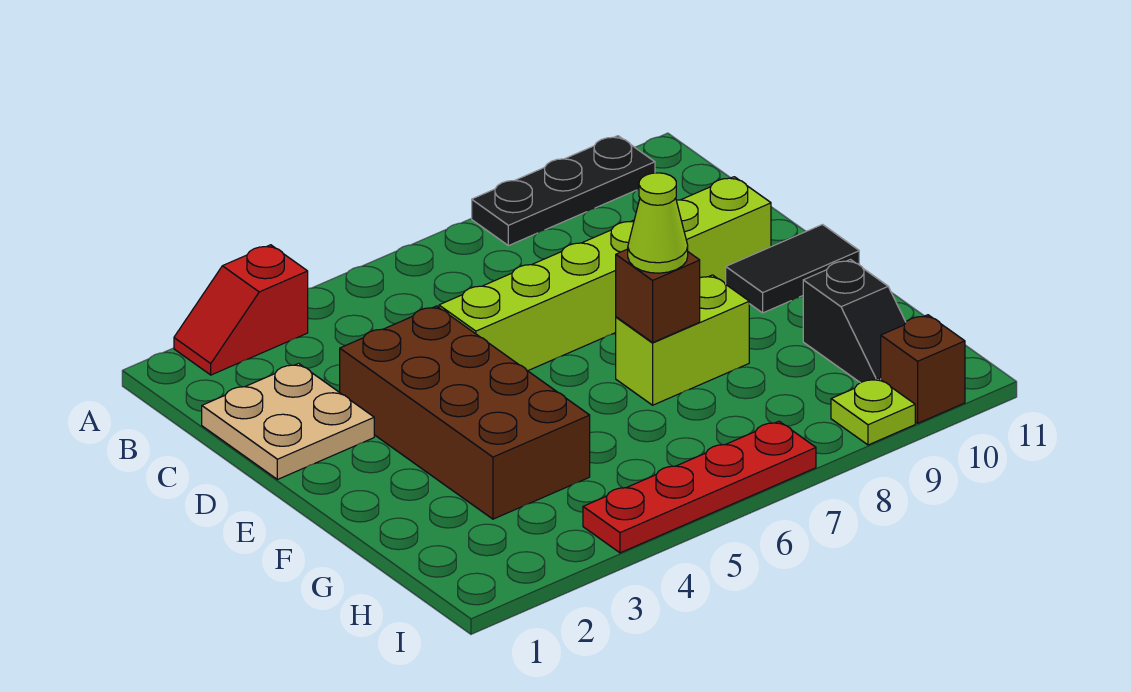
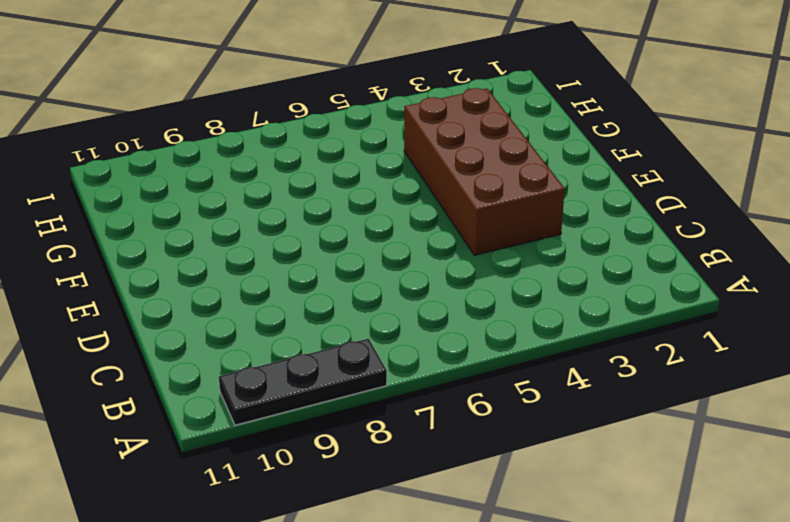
none -> red 1x2 slope [174,245,308,375]
none -> tan 2x2 plate [202,363,374,479]
none -> lime 1x6 brick [439,177,771,371]

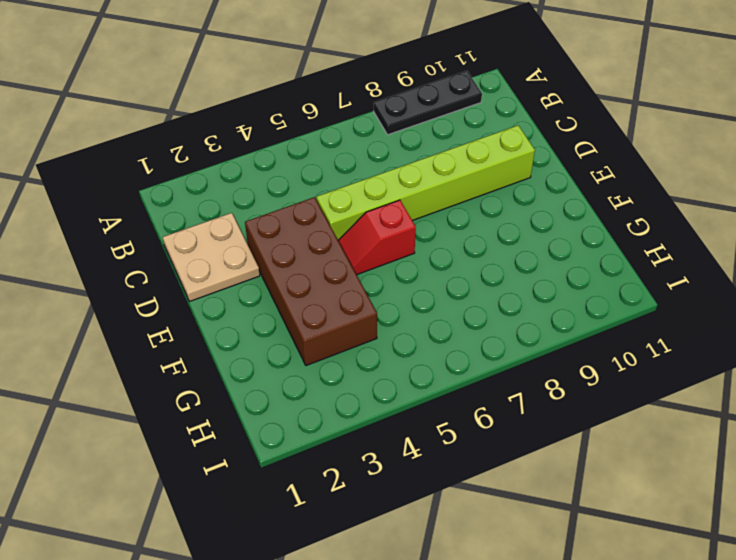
red 1x2 slope [338,200,416,275] -> red 1x2 slope moved to [174,245,308,375]
none -> black 1x2 tile [726,225,859,313]
none -> lime 1x2 brick [616,275,749,405]
none -> black 1x2 slope [803,260,906,383]

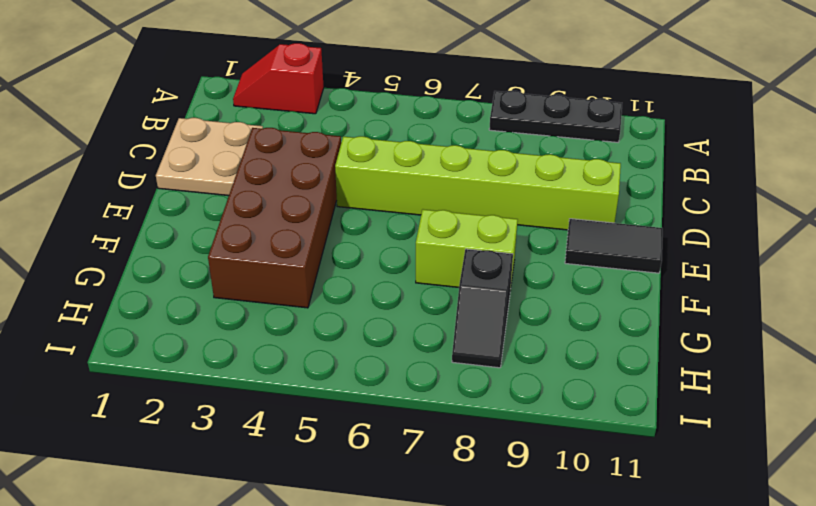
black 1x2 slope [452,249,513,368] -> black 1x2 slope moved to [803,260,906,383]
none -> red 1x4 plate [583,421,816,553]
none -> lime 1x1 plate [831,378,915,445]
none -> brown 1x1 brick [881,315,965,423]

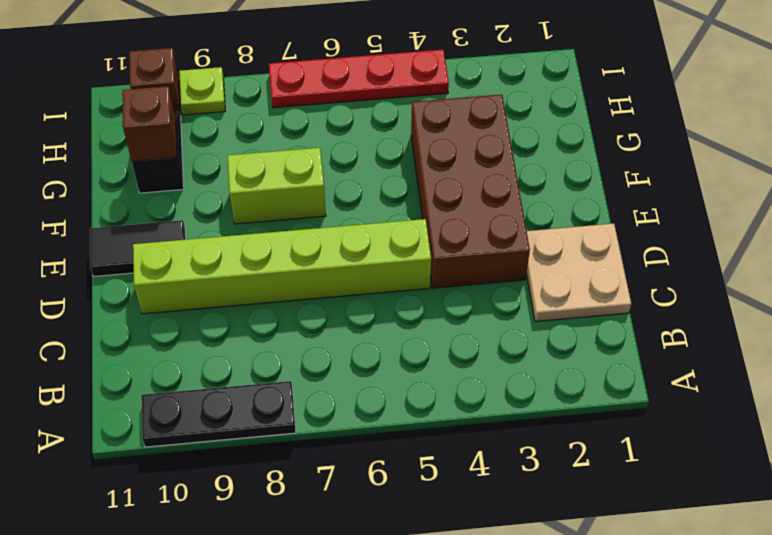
brown 1x1 brick [122,86,177,161] -> brown 1x1 brick moved to [616,249,700,342]
none -> red 1x2 slope [174,245,308,375]
none -> lime 1x1 cone [628,173,688,273]

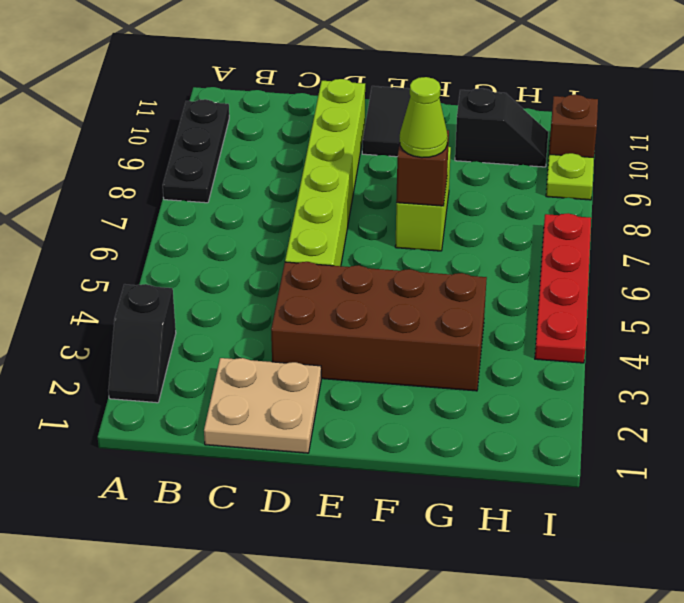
black 1x2 slope [108,284,176,403] -> red 1x2 slope [174,245,308,375]

